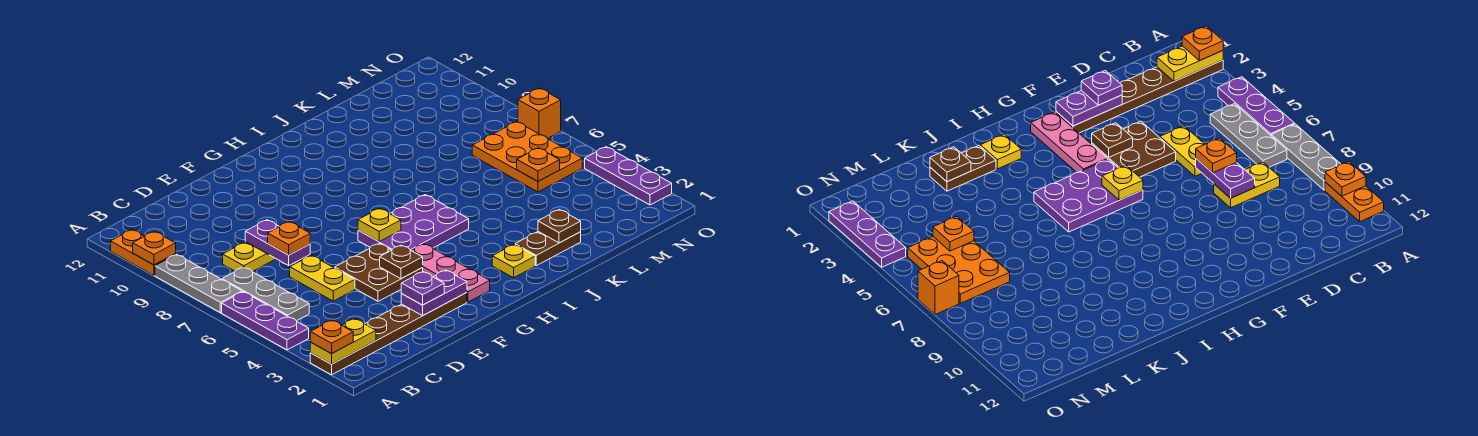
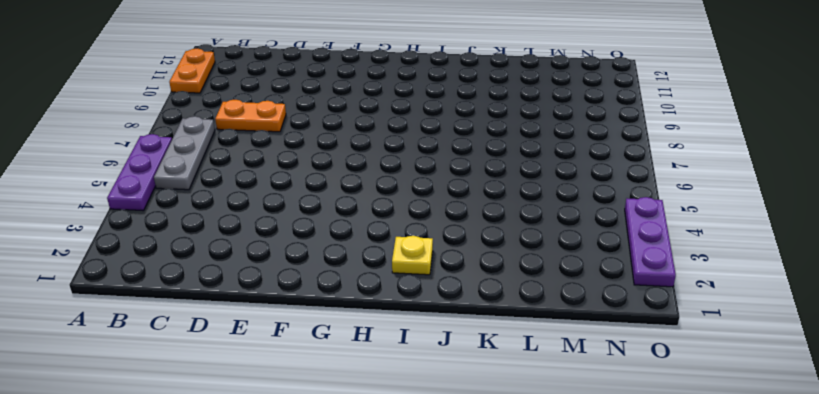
orange 1x2 plate [215,100,286,132] -> yellow 1x2 plate [223,242,276,272]
none -> brown 1x6 plate [310,293,467,375]
none -> grey 1x3 plate [155,254,242,313]
none -> yellow 1x2 plate [290,255,355,301]

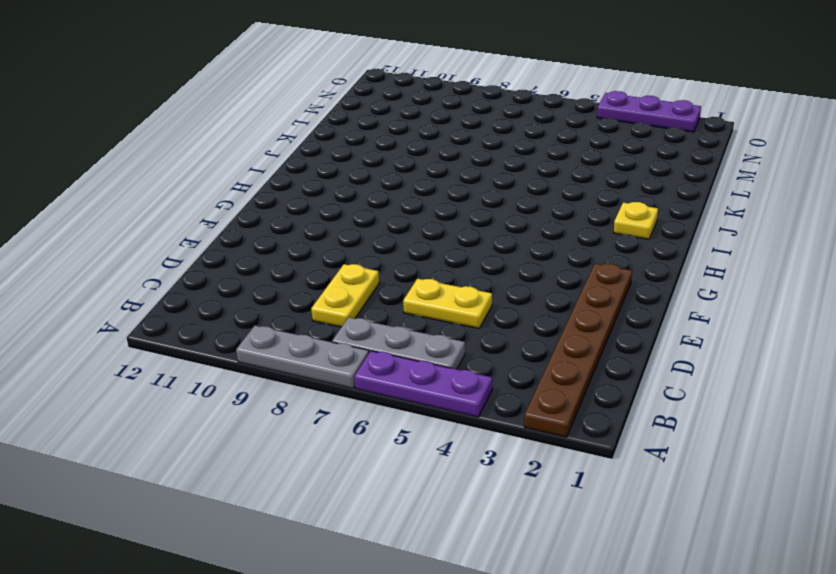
none -> orange 1x2 plate [111,230,176,275]
none -> brown 2x2 plate [335,244,423,301]
none -> pink 1x3 plate [412,244,490,302]

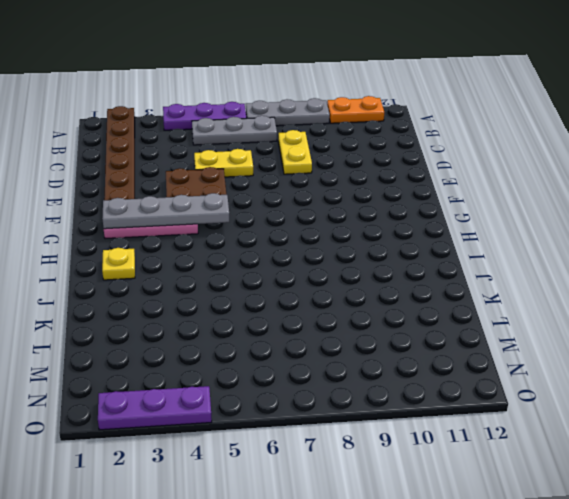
grey 1x4 plate [102,193,229,229] -> none
none -> purple 2x3 plate [358,195,469,251]
none -> brown 1x2 plate [515,232,581,266]
none -> orange 2x3 plate [472,122,582,192]

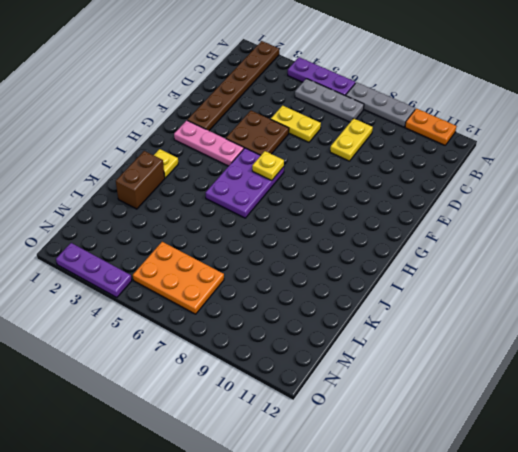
brown 1x2 brick [116,151,165,209] -> brown 1x2 plate [515,232,581,266]
none -> orange 1x1 brick [518,88,561,138]
none -> yellow 1x2 plate [310,319,376,364]
none -> orange 1x1 plate [133,231,176,265]

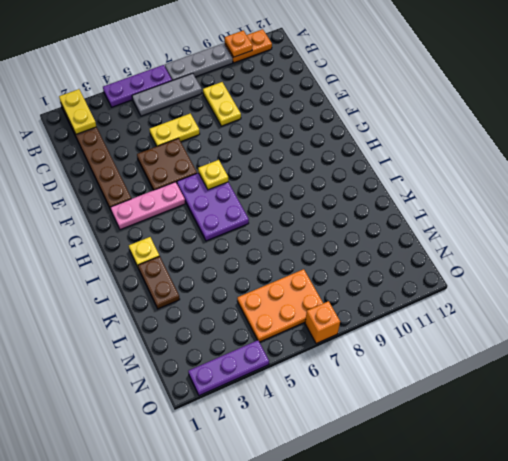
none -> purple 1x2 plate [245,220,310,265]
none -> purple 1x2 plate [401,270,467,316]
none -> brown 1x1 plate [380,245,423,279]

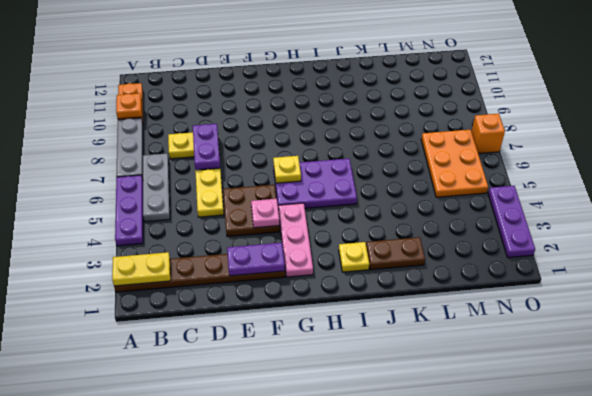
pink 1x1 plate [251,199,280,228] -> brown 1x1 plate [380,245,423,279]
none -> brown 1x1 plate [538,209,581,243]
none -> orange 1x1 plate [517,148,560,181]
none -> orange 1x1 plate [310,320,353,354]

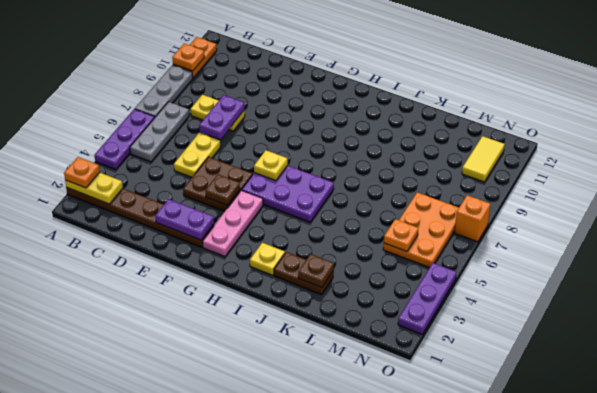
yellow 1x2 tile [462,136,505,182] -> none
none -> orange 1x1 plate [268,222,310,255]
none -> purple 1x1 plate [401,272,444,305]

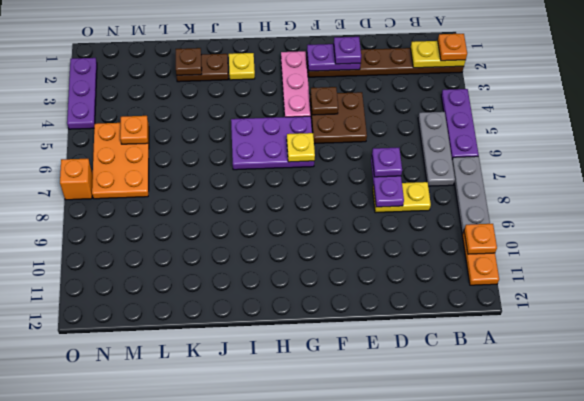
purple 1x1 plate [372,148,402,177] -> orange 1x1 plate [268,222,310,255]
none -> yellow 1x2 plate [290,255,355,301]

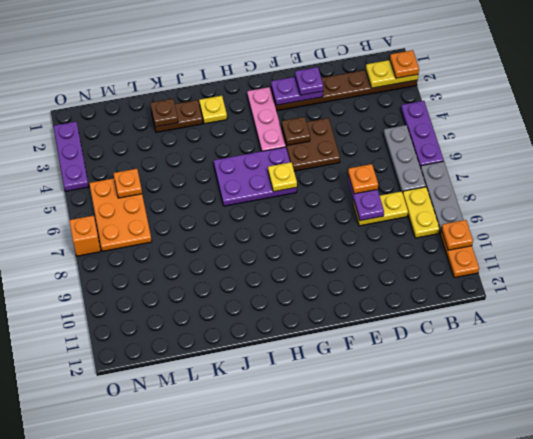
yellow 1x2 plate [403,187,440,238] -> yellow 1x2 plate moved to [290,255,355,301]

